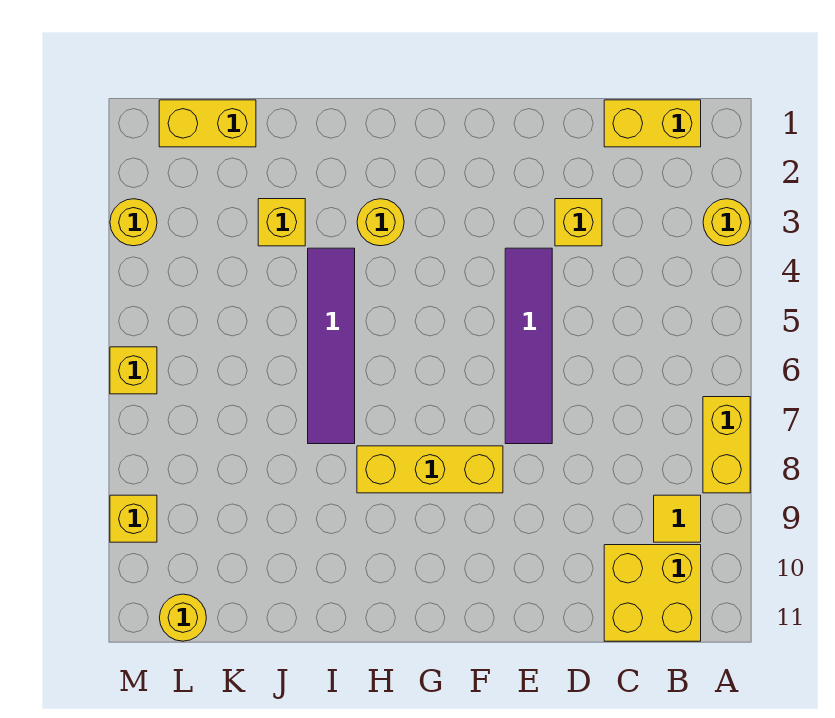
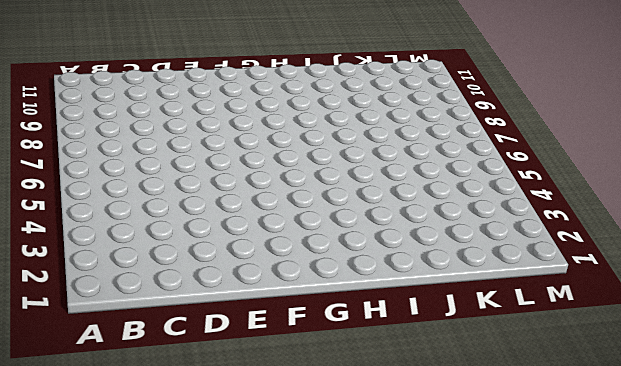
none -> yellow 1x1 round brick [703,199,750,246]
none -> yellow 1x2 brick [703,397,750,493]
none -> yellow 1x2 brick [604,100,701,147]

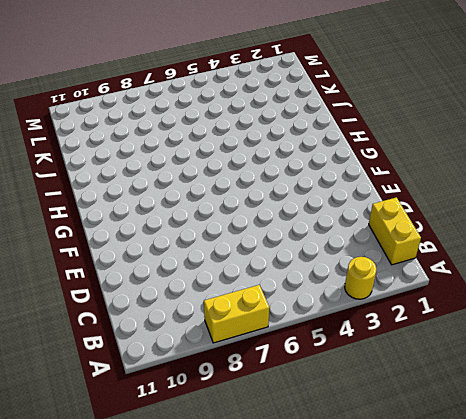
none -> yellow 1x1 tile [654,495,701,542]
none -> yellow 2x2 brick [604,545,701,641]
none -> yellow 1x1 brick [555,199,602,246]

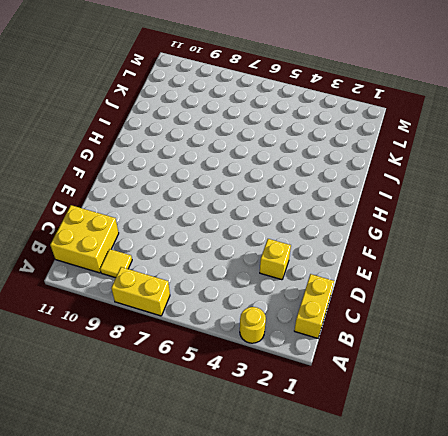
none -> purple 1x4 tile [505,248,552,444]
none -> yellow 1x3 brick [357,446,503,493]
none -> yellow 1x1 round brick [357,199,404,246]

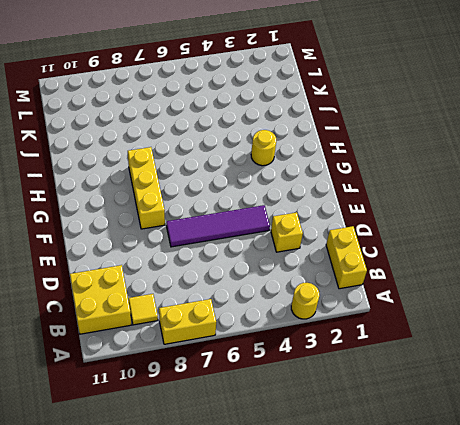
none -> purple 1x4 tile [308,248,355,444]
none -> yellow 1x1 brick [258,199,305,246]
none -> yellow 1x2 brick [159,100,256,147]

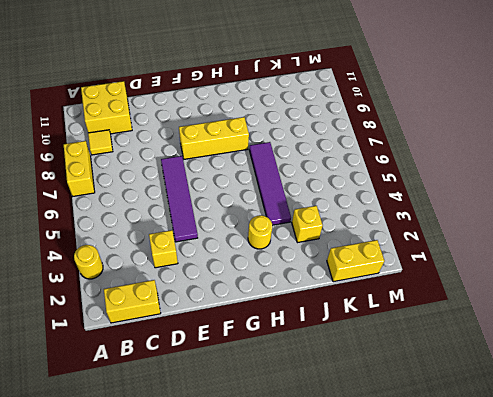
none -> yellow 1x1 round brick [159,594,206,641]
none -> yellow 1x1 round brick [110,199,157,246]
none -> yellow 1x1 brick [110,347,157,394]

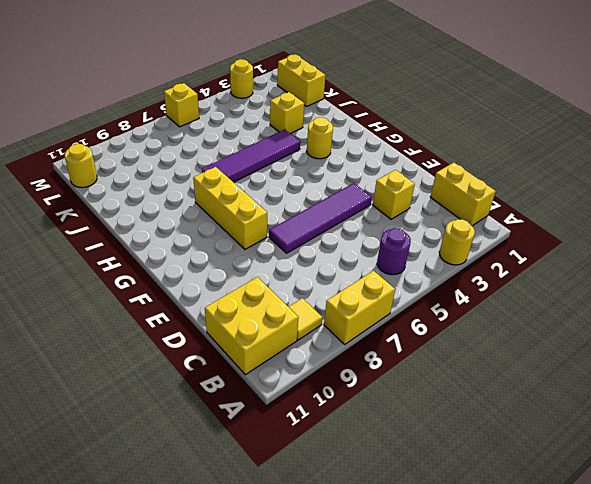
purple 1x1 round brick [377,228,411,275] -> none
none -> yellow 1x1 brick [110,495,157,542]

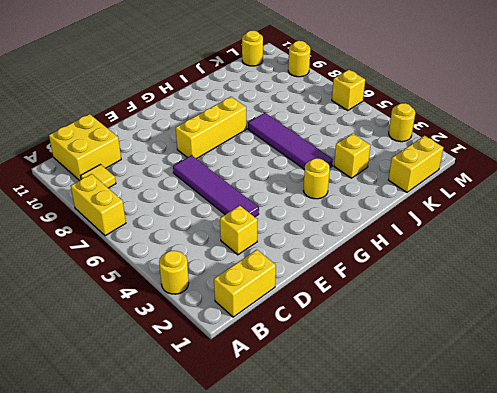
yellow 1x1 round brick [288,41,310,77] -> yellow 1x1 brick [110,495,157,542]

